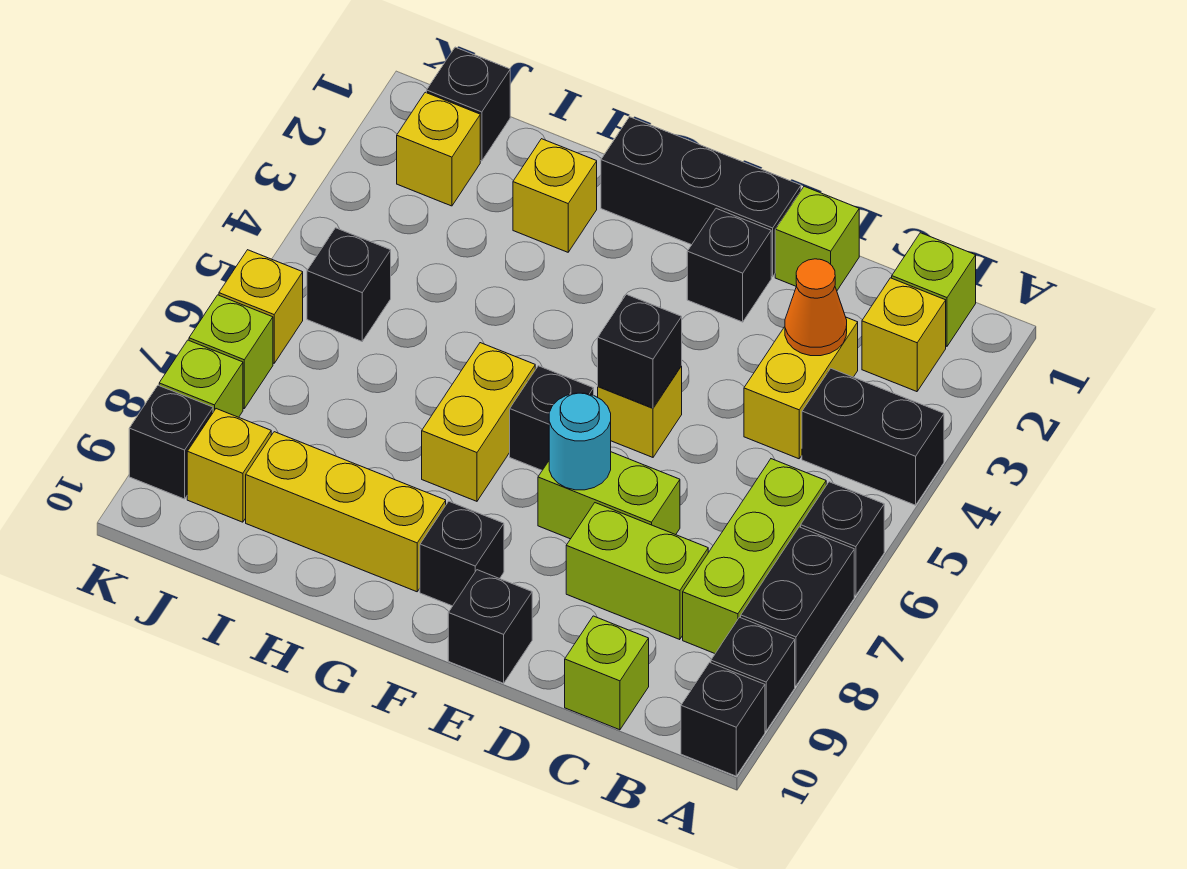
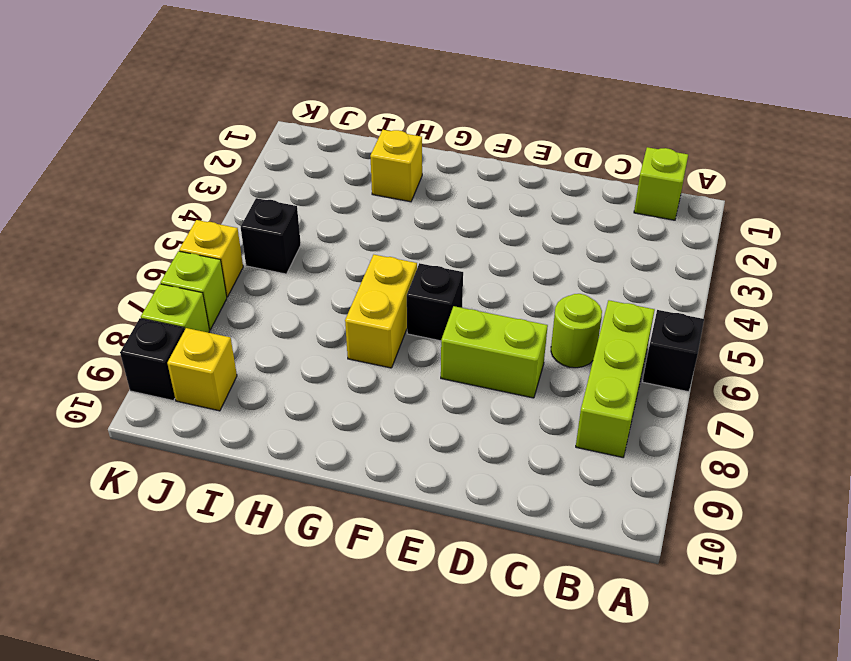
lime 1x1 round brick [551,294,602,368] -> none
none -> black 1x2 brick [802,368,944,505]
none -> black 1x2 brick [741,527,854,686]
none -> black 1x1 brick [711,617,795,731]
none -> black 1x1 brick [681,662,765,776]

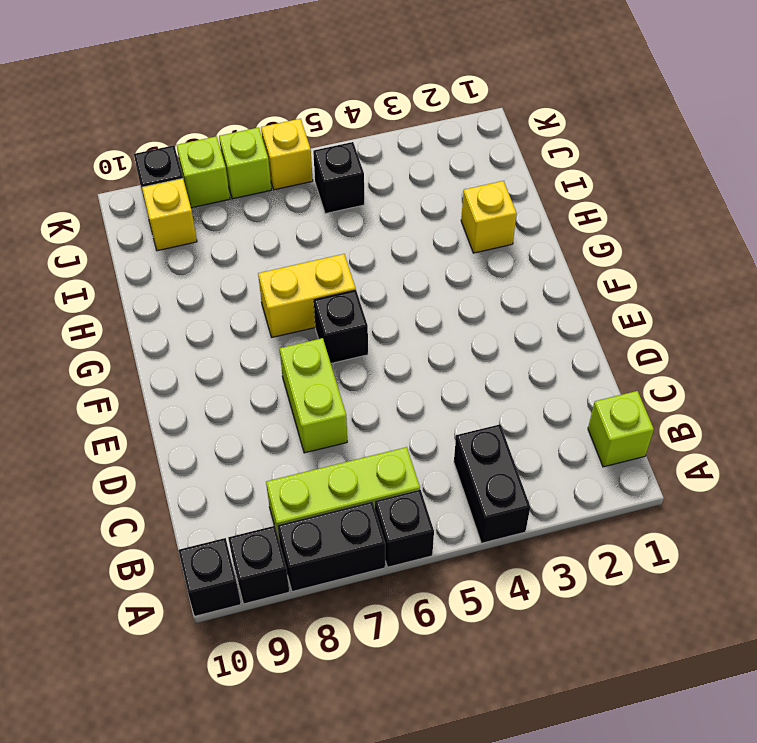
none -> yellow 1x1 brick [862,278,946,392]
none -> yellow 1x2 brick [744,317,858,459]
none -> lime 1x2 brick [566,503,708,640]
none -> lime 1x1 brick [565,616,649,730]

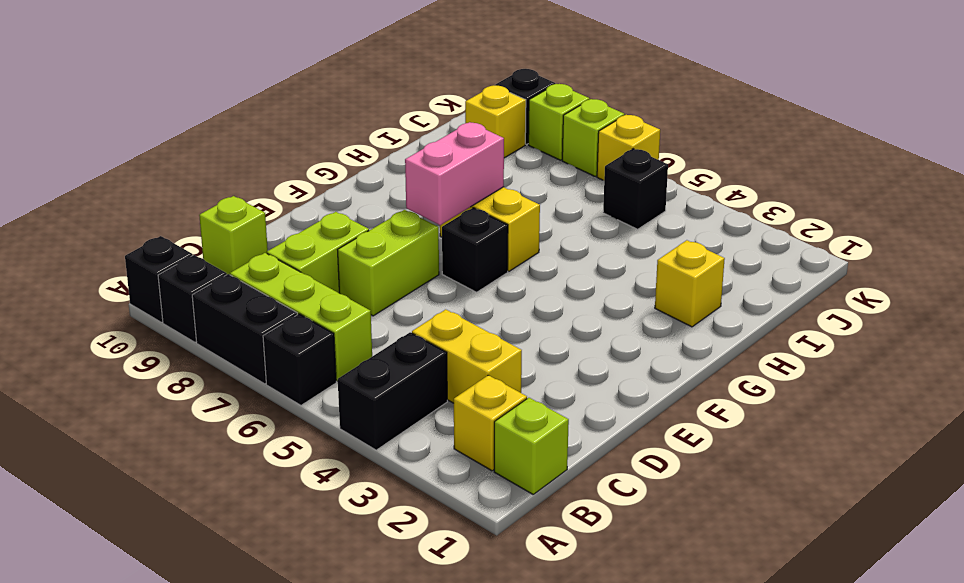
pink 1x2 brick [405,122,504,225] -> none
none -> lime 1x1 brick [775,186,859,290]
none -> black 1x3 brick [601,117,801,277]
none -> black 1x1 brick [687,208,771,322]
none -> yellow 1x1 brick [598,366,682,457]

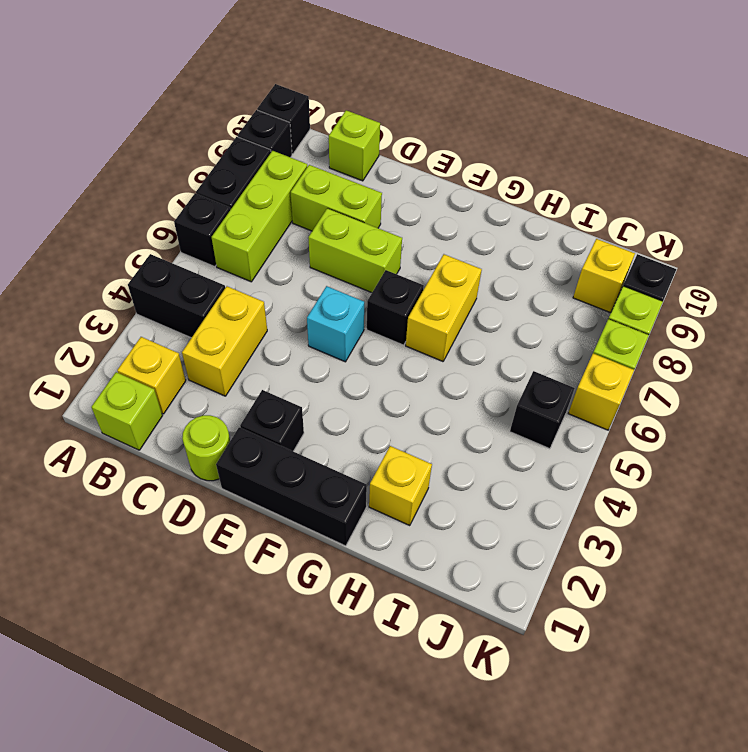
lime 1x1 round brick [182,415,230,481] -> lime 1x1 brick [775,186,859,290]
cyan 1x1 brick [307,286,364,362] -> yellow 1x1 brick [598,366,682,457]
none -> black 1x1 brick [448,570,532,683]
none -> black 1x1 brick [420,501,504,606]
none -> yellow 1x3 brick [246,432,446,592]
none -> black 1x1 brick [427,47,510,161]

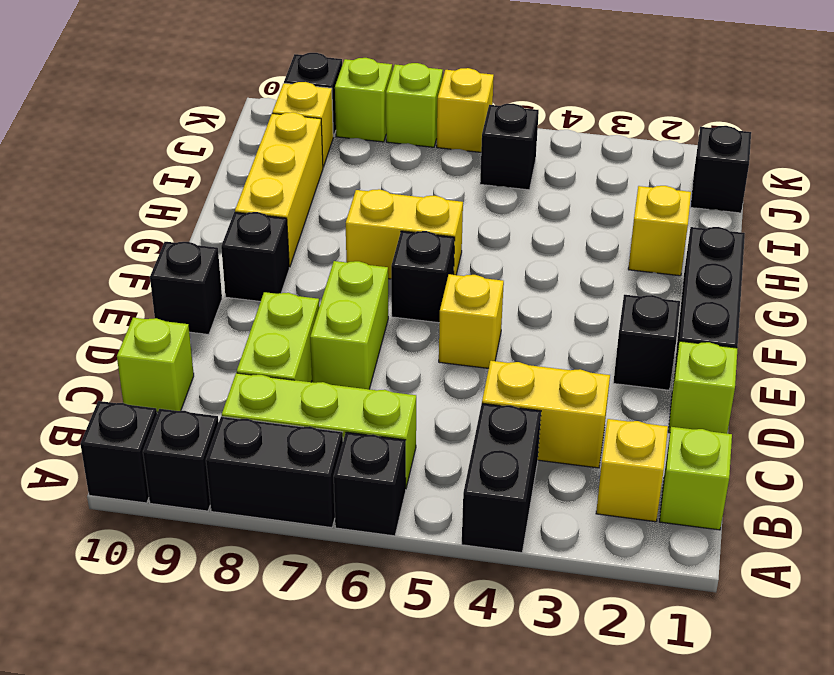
none -> yellow 1x1 brick [397,92,480,206]
none -> orange 1x1 cone [785,259,847,356]
none -> black 1x1 brick [598,294,682,408]
none -> cyan 1x1 round brick [549,393,611,490]

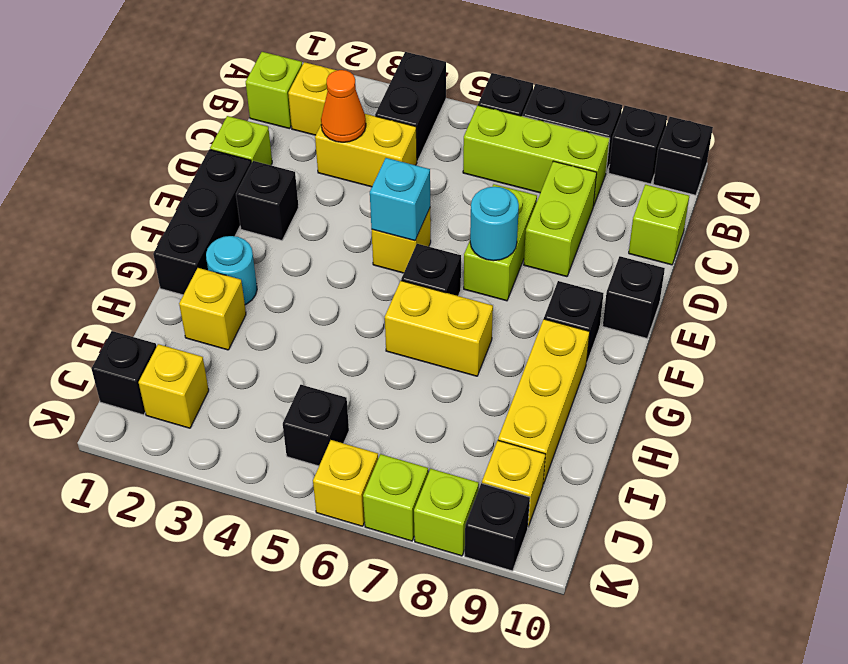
cyan 1x1 brick [370,158,430,241] -> black 1x1 brick [598,294,682,408]
cyan 1x1 round brick [206,236,257,305] -> none

